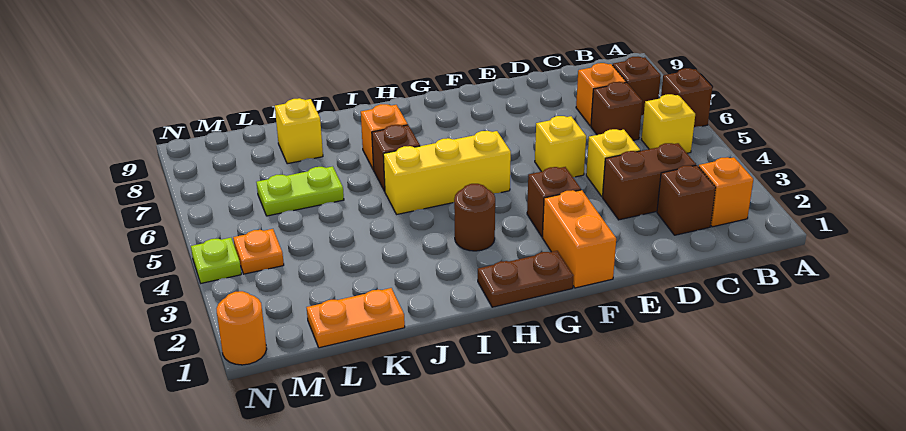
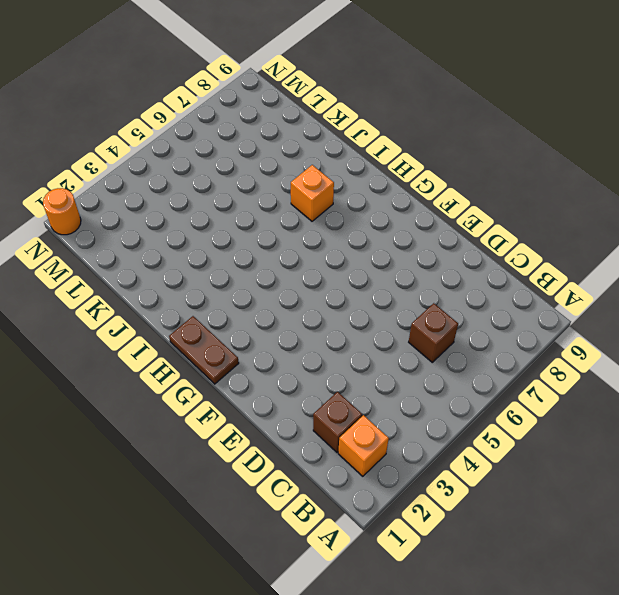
none -> brown 1x1 brick [661,68,712,127]
none -> yellow 1x1 brick [642,94,695,153]
none -> brown 1x1 brick [613,57,661,115]

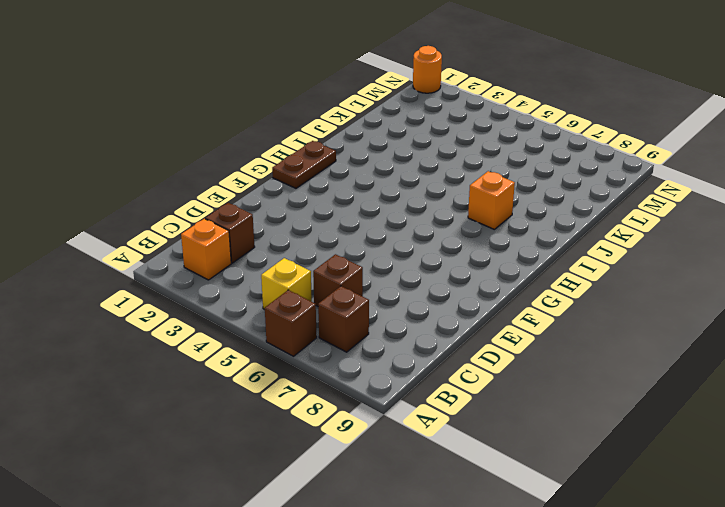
none -> brown 1x2 brick [603,143,696,220]
none -> orange 1x1 brick [576,63,626,126]
none -> yellow 1x1 brick [586,129,640,197]

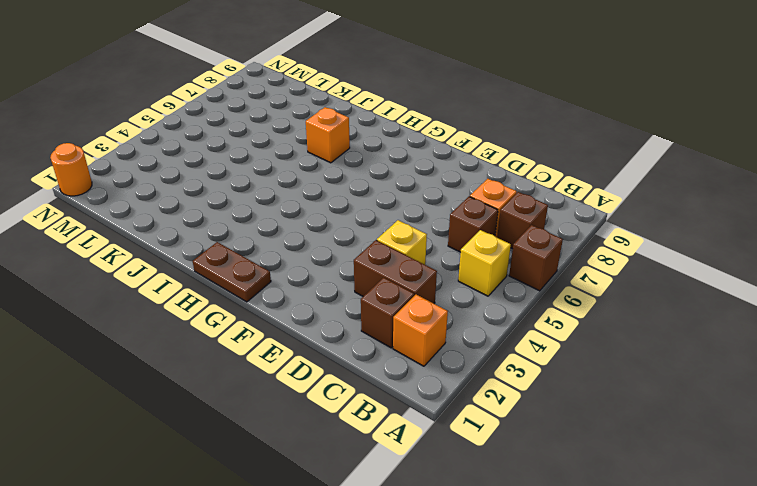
none -> yellow 1x1 brick [535,116,586,177]
none -> orange 1x2 brick [543,190,616,288]
none -> brown 1x1 brick [527,167,581,237]

